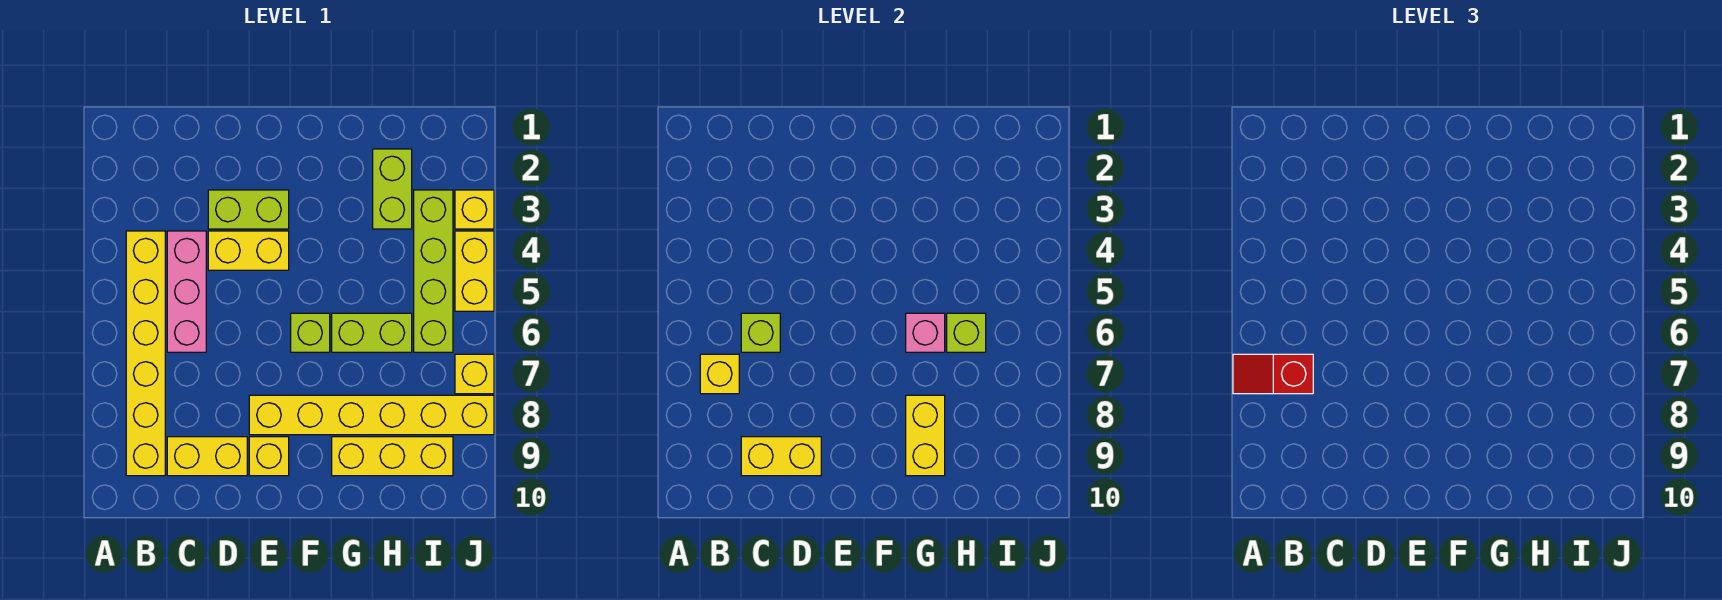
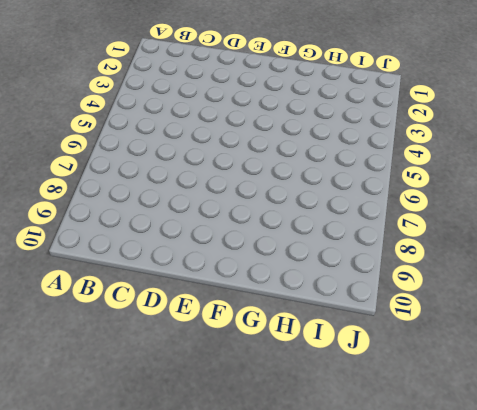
none -> yellow 1x6 brick [126,231,165,476]
none -> pink 1x3 brick [167,231,206,352]
none -> yellow 1x2 brick [167,437,247,476]

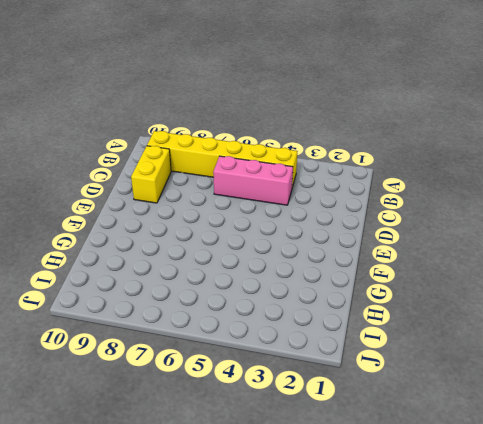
none -> lime 1x2 brick [208,190,289,229]
none -> yellow 1x2 brick [208,231,289,270]
none -> yellow 1x6 brick [249,395,494,435]

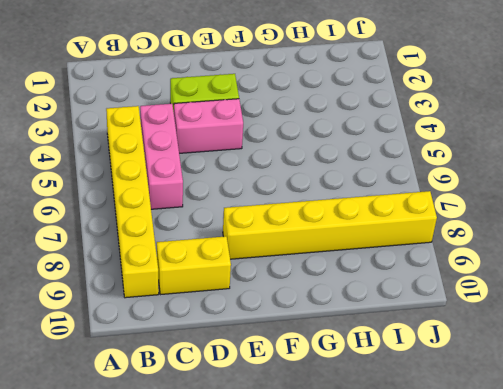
pink 1x2 brick [174,99,243,153] -> yellow 1x2 brick [208,231,289,270]
none -> yellow 1x1 brick [249,437,289,476]
none -> lime 1x1 brick [291,313,330,352]
none -> lime 1x2 brick [332,313,412,352]

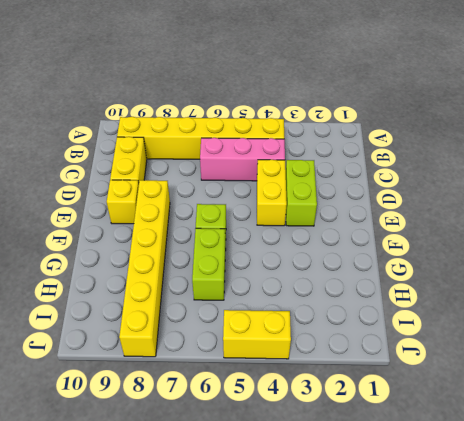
none -> yellow 1x3 brick [332,437,453,476]
none -> lime 1x2 brick [373,149,412,229]
none -> lime 1x4 brick [414,190,453,352]

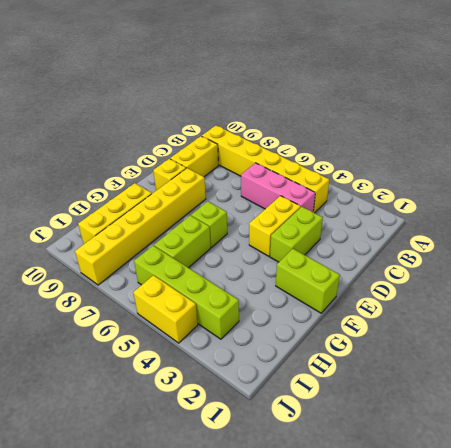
lime 1x2 brick [276,249,340,313] -> lime 1x2 brick moved to [373,149,412,229]
none -> yellow 1x1 brick [455,190,494,229]
none -> yellow 1x1 brick [455,354,494,394]
none -> yellow 1x1 brick [700,354,739,394]

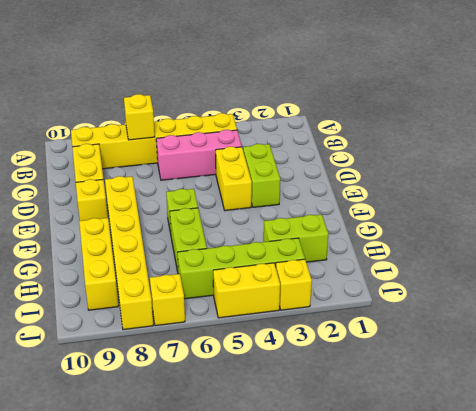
none -> lime 1x1 brick [741,313,780,352]
none -> yellow 1x2 brick [741,437,821,476]
none -> pink 1x1 brick [906,313,945,352]

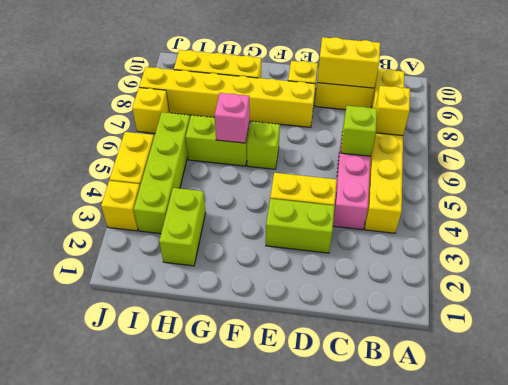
none -> yellow 1x2 brick [906,395,945,476]
none -> lime 1x1 brick [947,313,986,352]
none -> red 1x2 slope [1233,354,1313,394]

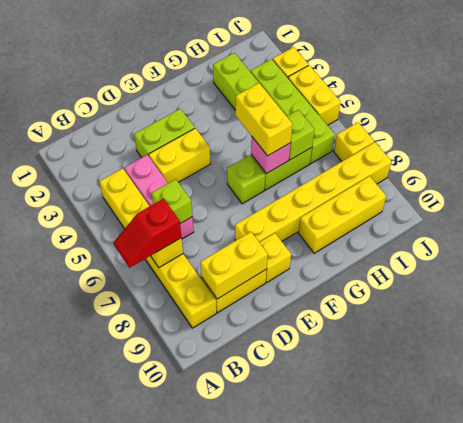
yellow 1x2 brick [235,83,292,156] -> yellow 1x2 brick moved to [906,395,945,476]

